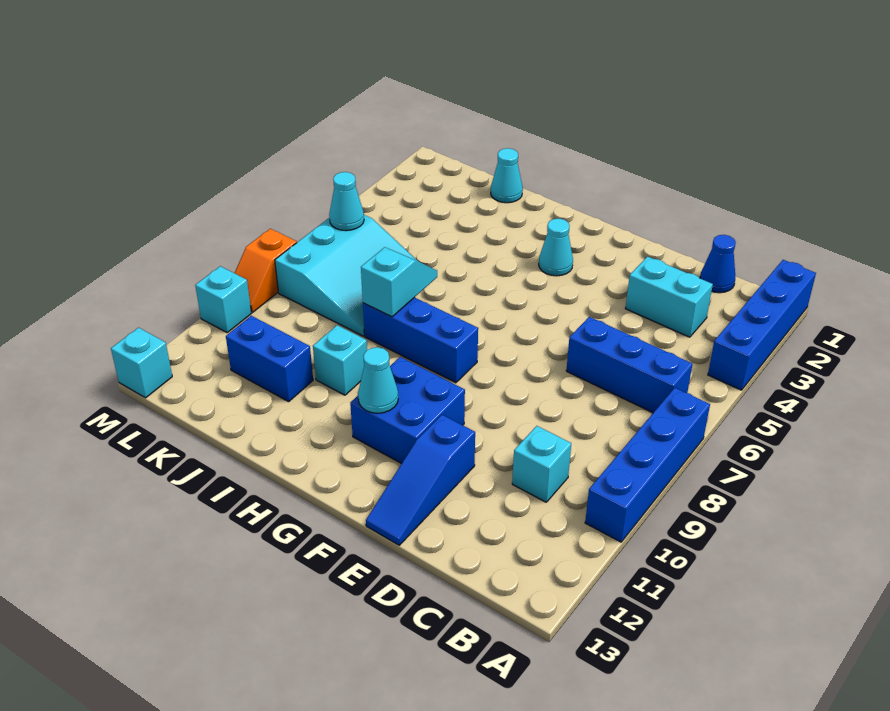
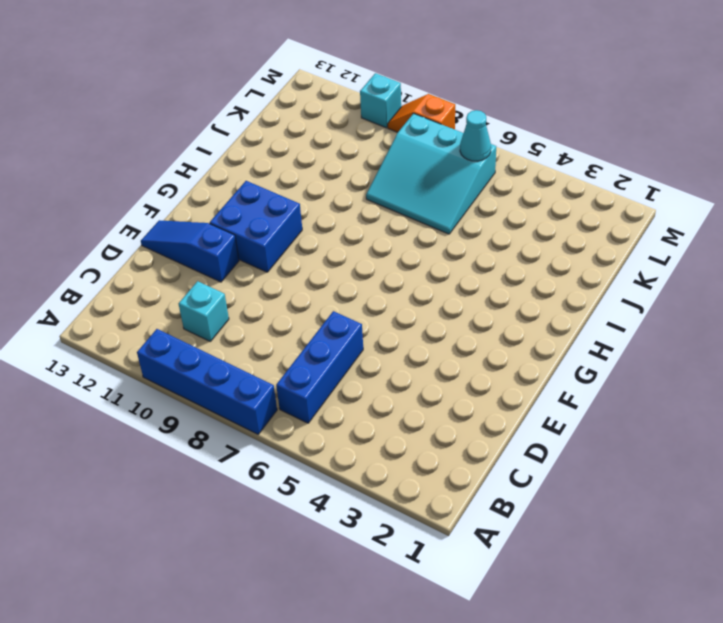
none -> blue 1x4 brick [708,260,816,390]
none -> blue 1x1 cone [700,235,736,293]
none -> cyan 1x2 brick [625,257,713,337]

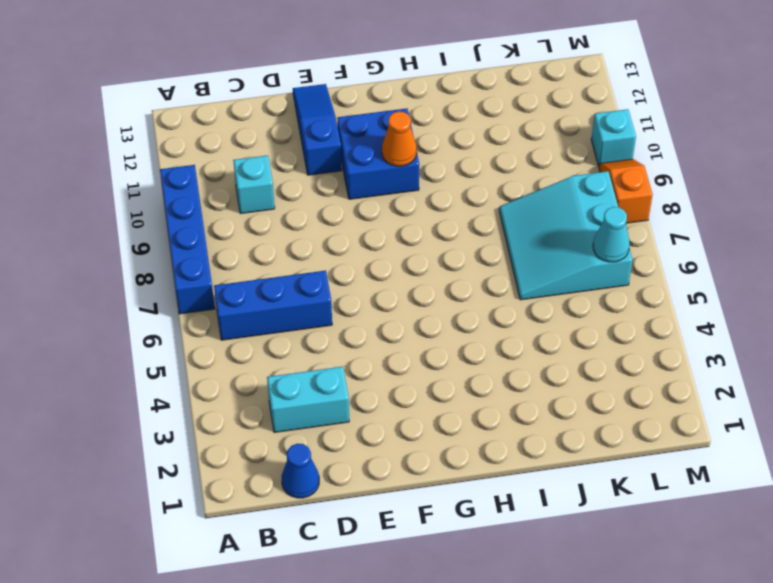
orange 1x1 cone [382,112,417,166] -> none
none -> blue 1x4 brick [708,260,816,390]
none -> cyan 1x1 cone [539,219,573,276]
none -> blue 1x3 brick [363,297,478,383]

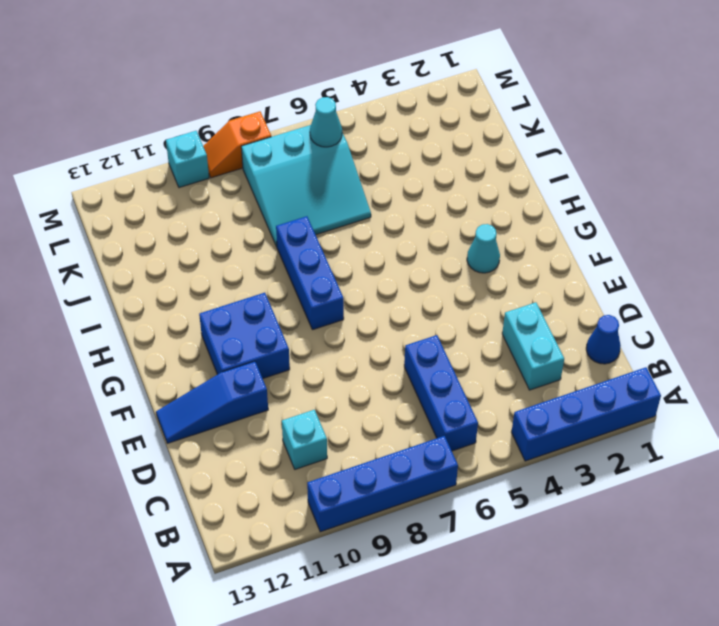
none -> cyan 1x1 brick [313,325,367,395]
none -> cyan 1x1 cone [491,148,523,203]
none -> blue 1x2 brick [226,316,313,402]

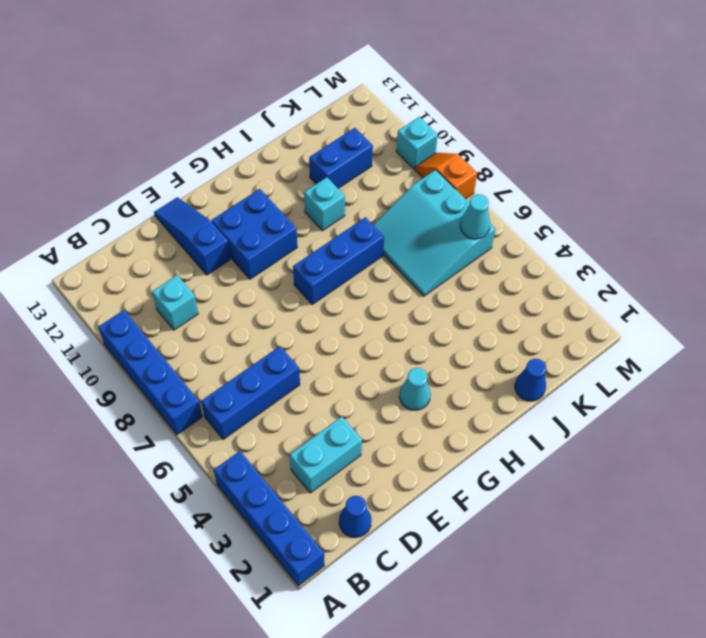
blue 1x1 cone [515,359,546,401] -> cyan 1x1 cone [491,148,523,203]
none -> cyan 1x1 brick [111,328,172,398]
none -> cyan 1x1 cone [358,347,398,413]
none -> cyan 1x2 slope [361,247,437,317]

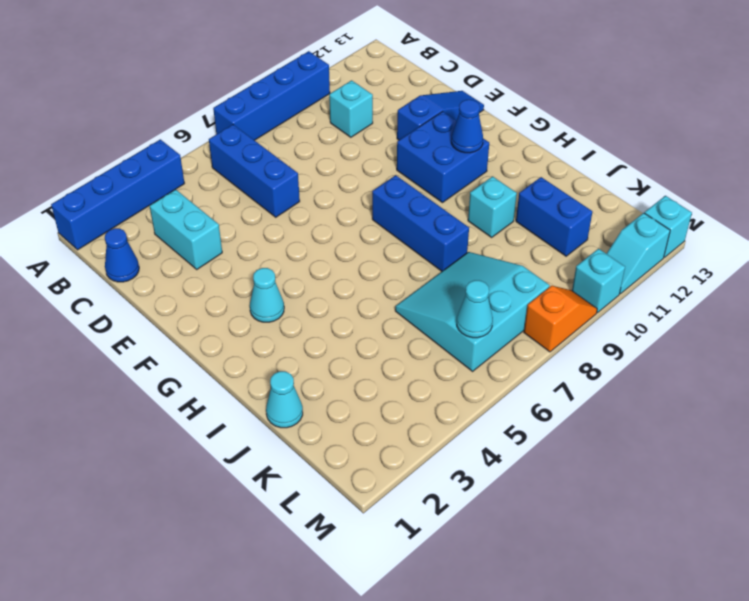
blue 1x1 cone [451,100,483,153] -> cyan 1x1 cone [358,347,398,413]
cyan 1x2 slope [607,213,670,294] -> cyan 1x2 slope moved to [361,247,437,317]

